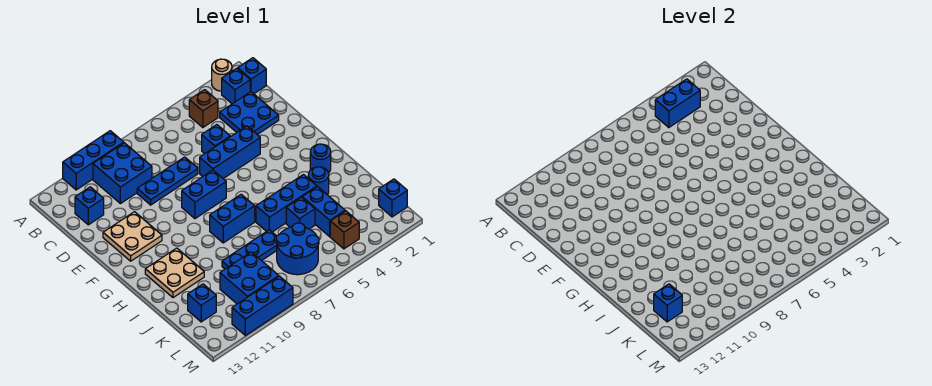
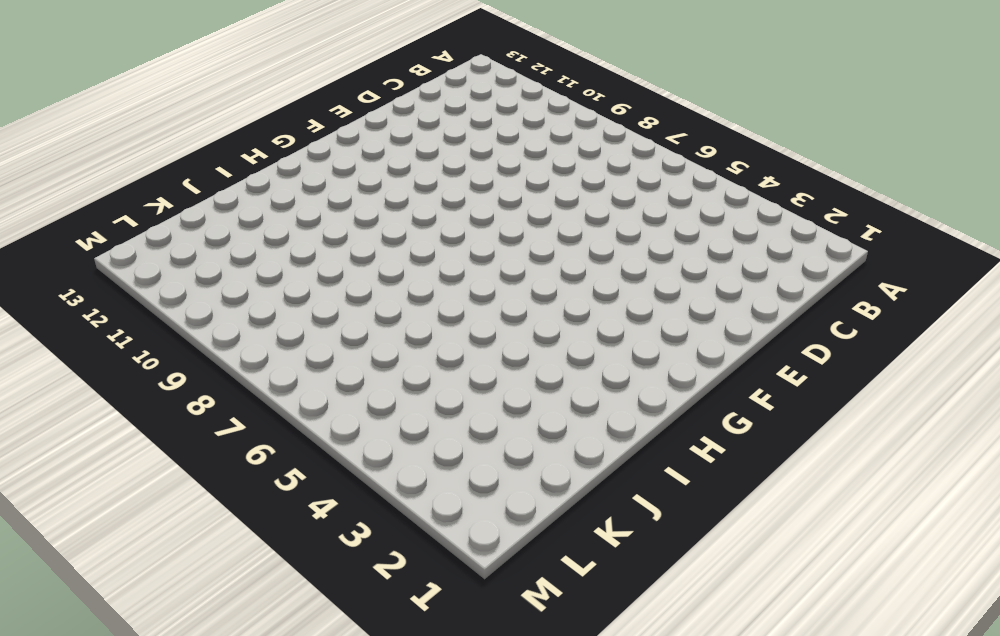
none -> tan 1x1 round brick [212,59,232,91]
none -> blue 1x3 brick [63,131,124,190]
none -> blue 1x1 brick [238,58,266,94]

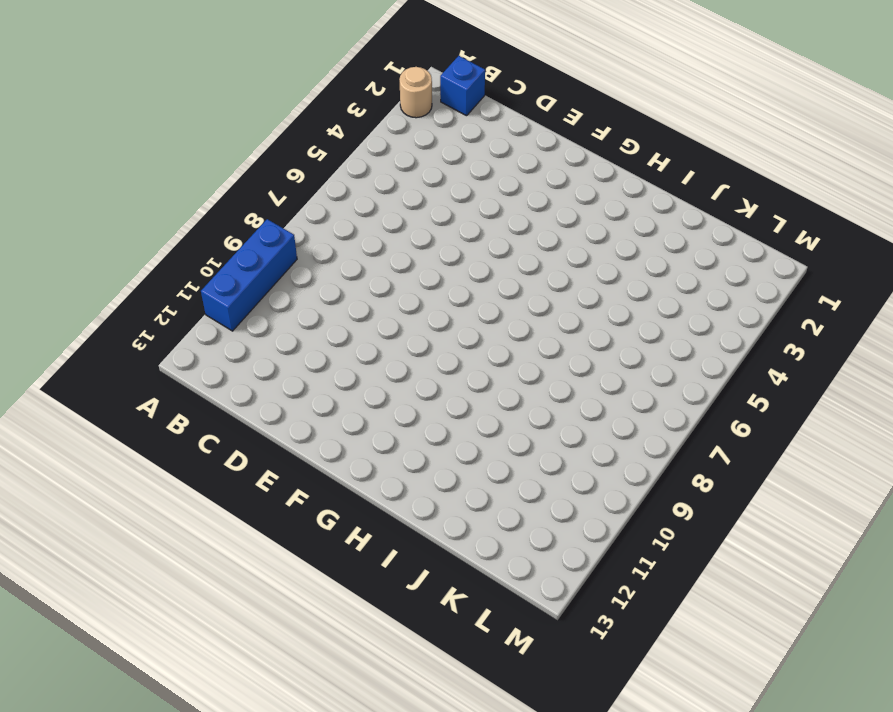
none -> blue 1x1 brick [222,68,250,104]
none -> brown 1x1 brick [189,90,218,128]
none -> blue 2x2 brick [93,143,152,204]

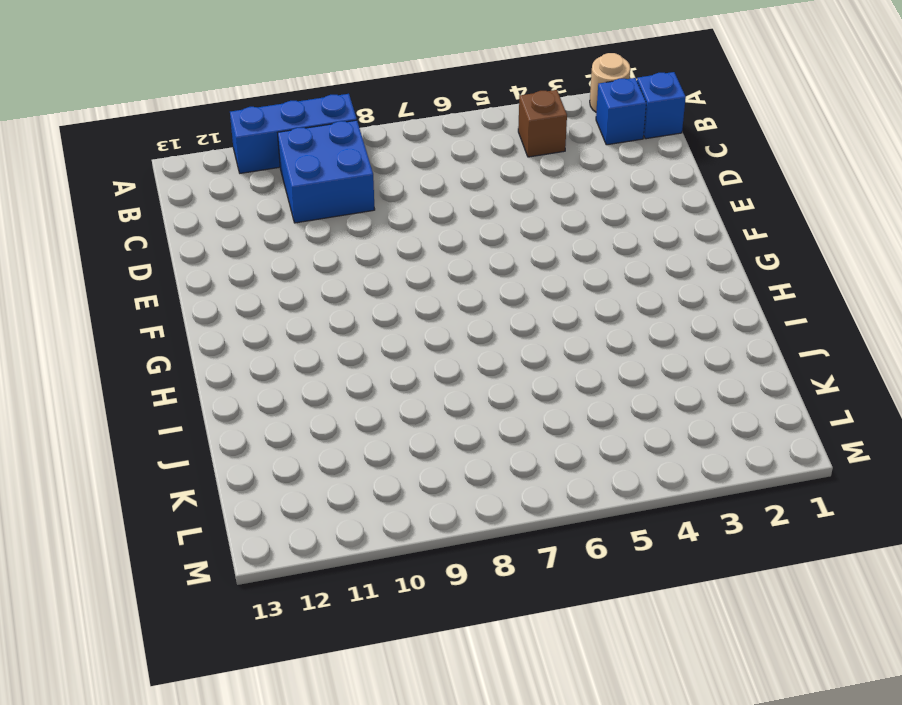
none -> blue 2x2 plate [220,92,279,135]
none -> blue 1x1 brick [75,187,104,225]
none -> blue 1x1 brick [202,125,230,154]

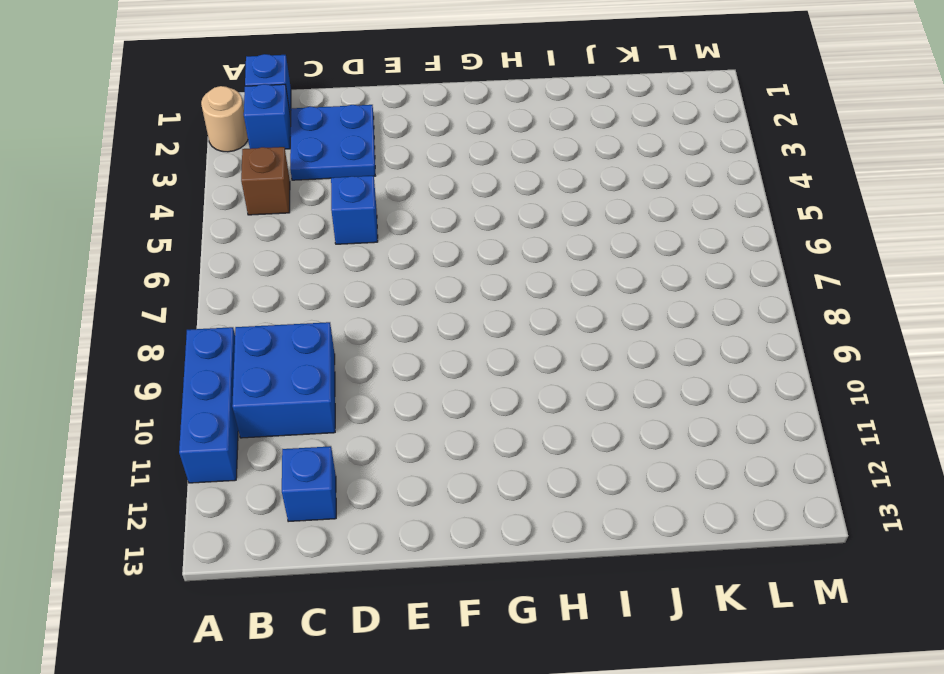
none -> blue 1x3 plate [137,157,198,205]
none -> blue 1x3 brick [200,126,260,179]
none -> tan 2x2 plate [103,212,162,261]

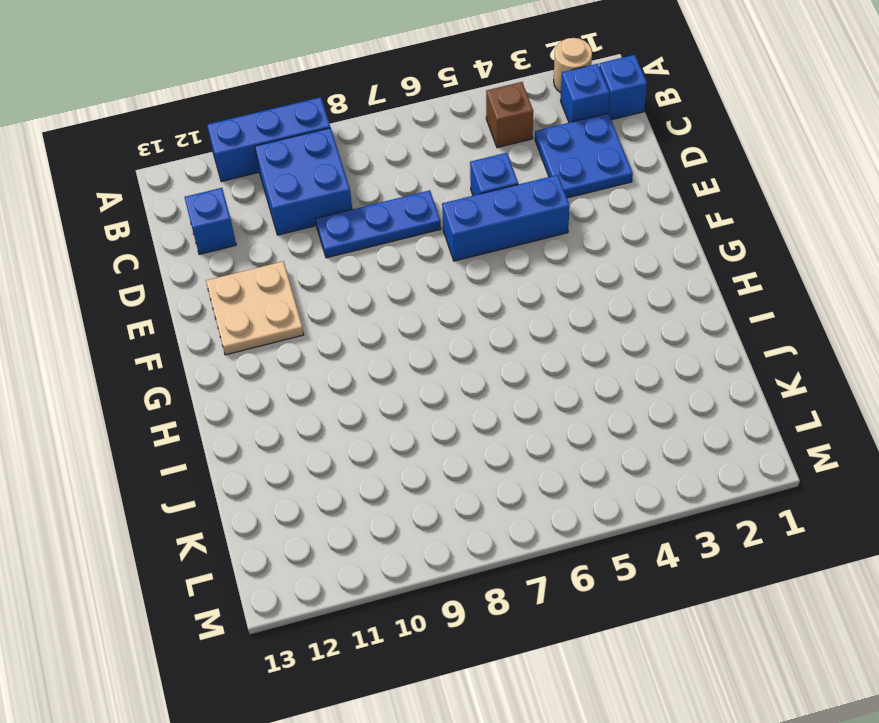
none -> blue 1x2 brick [182,170,226,219]
none -> blue 1x1 round brick [310,144,331,173]
none -> blue 1x2 brick [210,194,255,243]

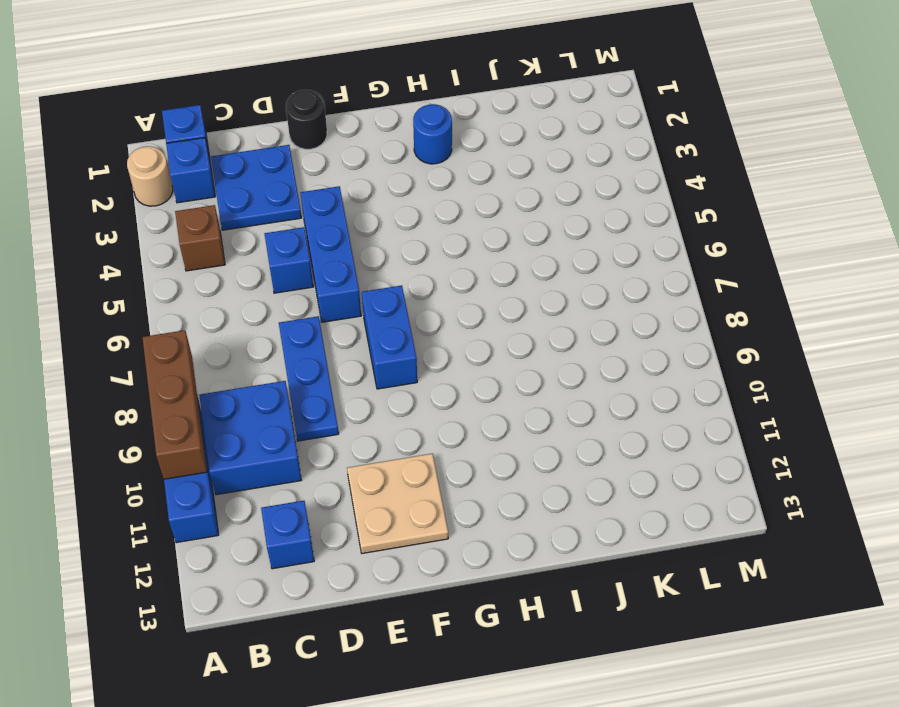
brown 1x3 brick [142,330,207,479] -> none
black 1x1 round brick [286,90,327,149] -> none
none -> blue 1x2 brick [210,194,255,243]
none -> tan 2x2 plate [145,248,204,298]
none -> blue 1x1 round brick [308,167,329,195]

